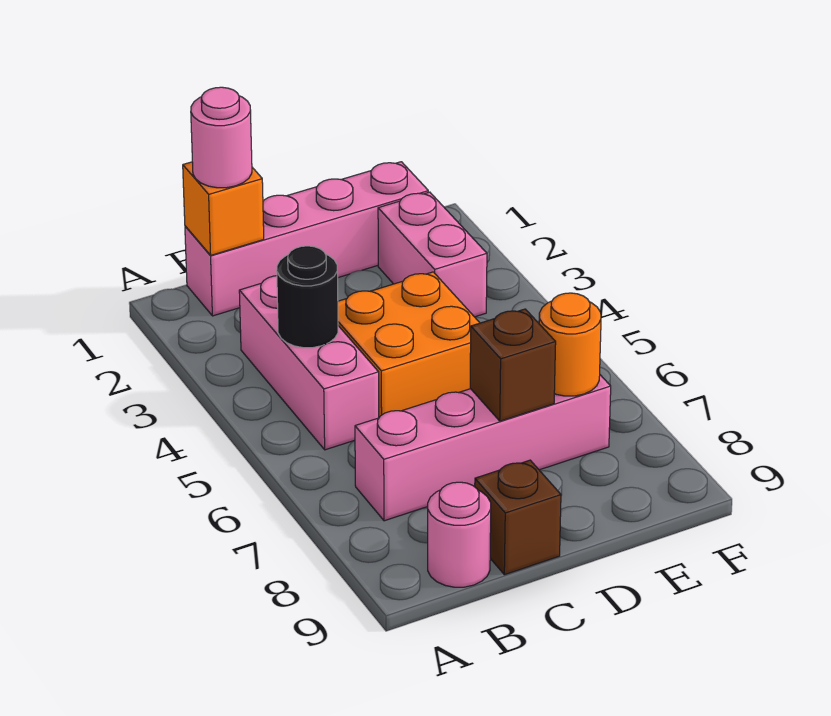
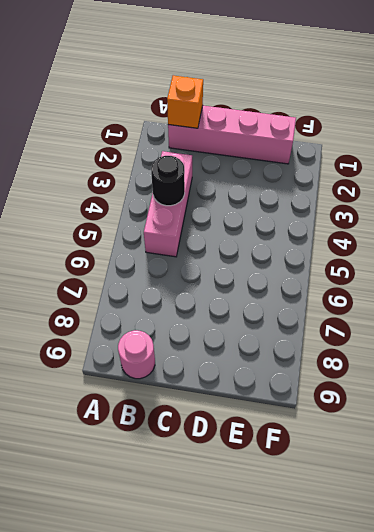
none -> pink 1x4 brick [355,375,611,521]
none -> orange 2x2 brick [338,272,480,417]
none -> brown 1x1 brick [475,460,561,575]

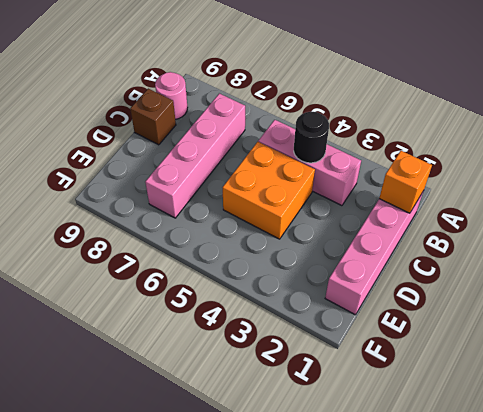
none -> pink 1x2 brick [378,192,487,317]
none -> brown 1x1 brick [470,309,556,421]
none -> orange 1x1 round brick [539,293,601,396]

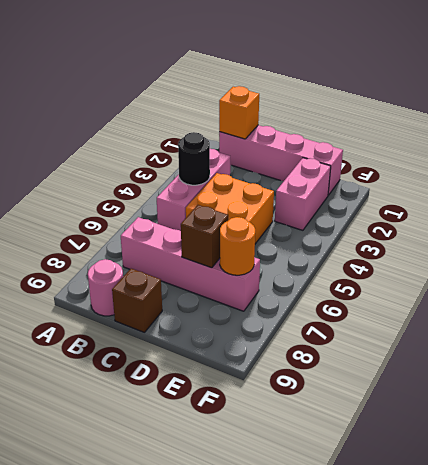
none -> pink 1x1 round brick [191,87,252,188]

